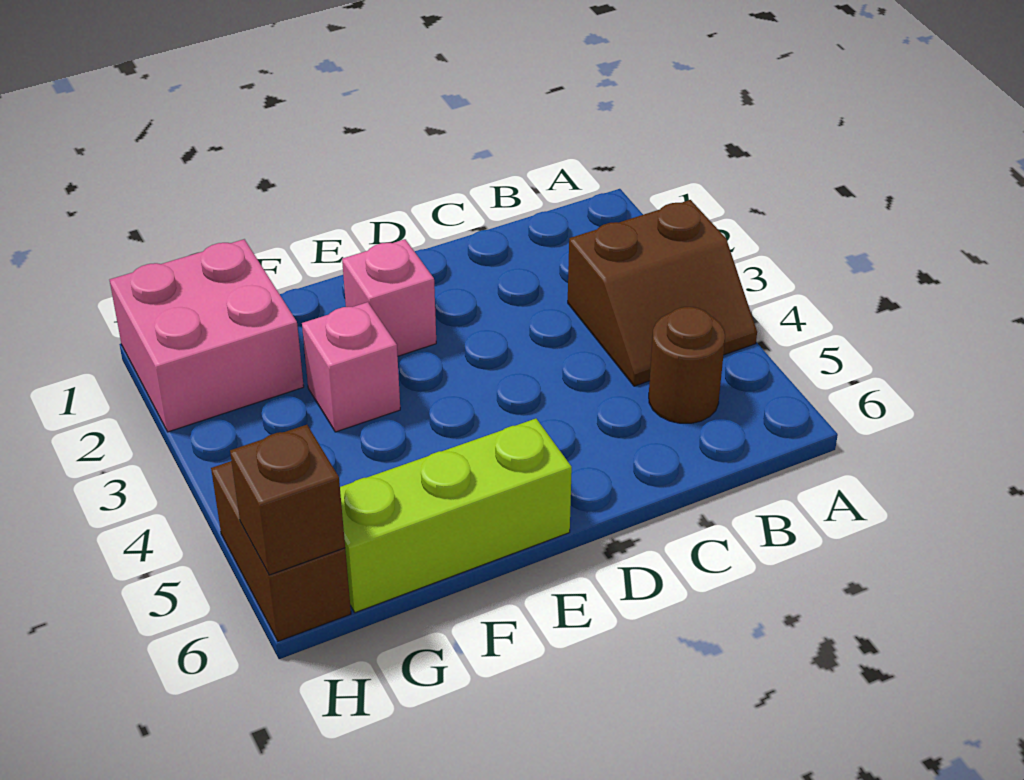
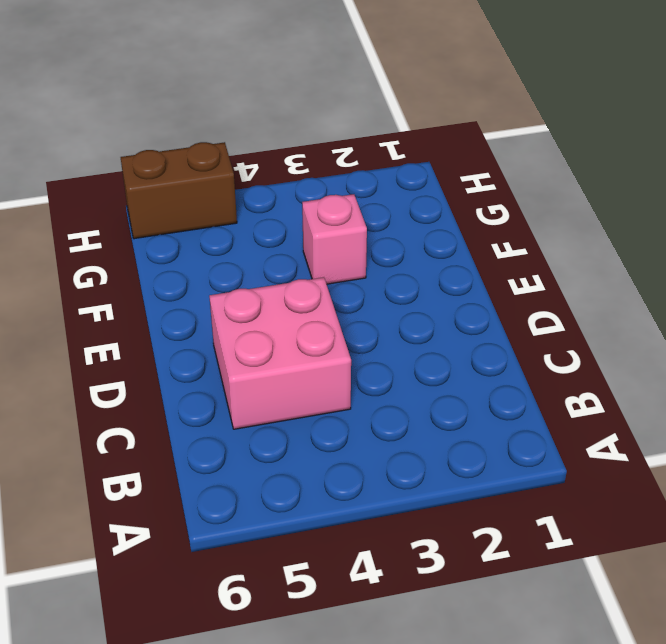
pink 2x2 brick [209,277,351,429] -> pink 2x2 brick moved to [110,239,304,432]
none -> brown 2x2 slope [568,200,757,386]
none -> brown 1x1 round brick [649,307,725,423]

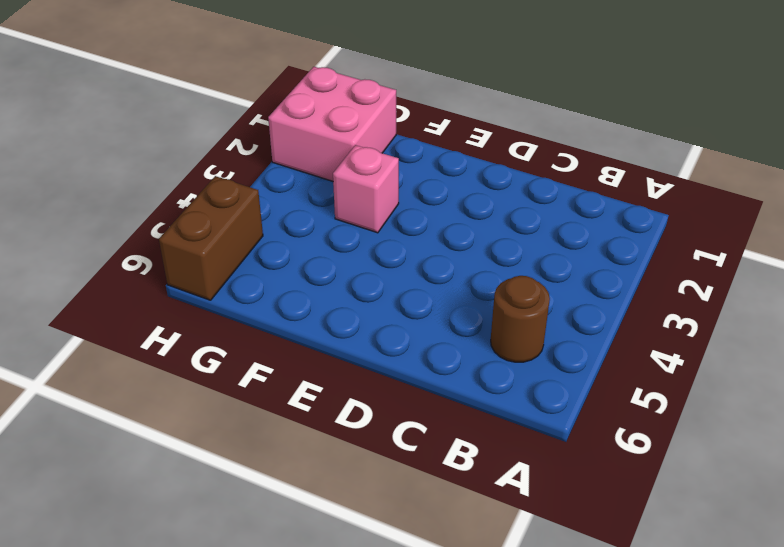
none -> brown 2x2 slope [568,200,757,386]
none -> pink 1x1 brick [342,239,436,356]

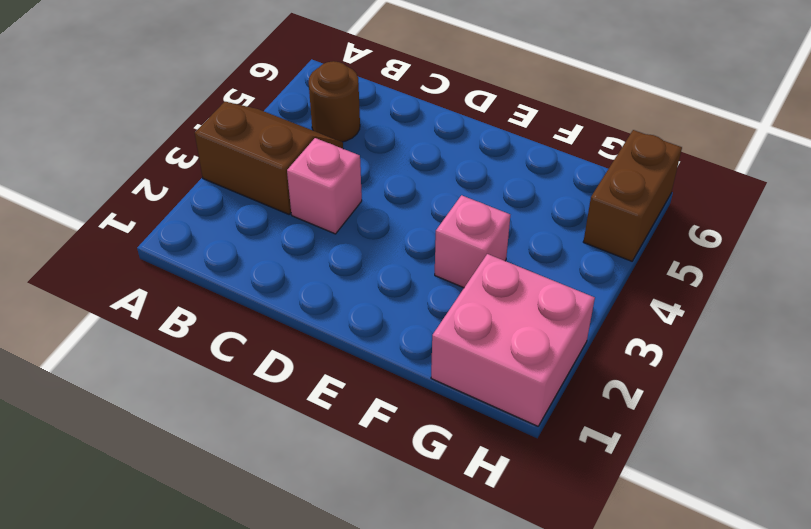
pink 1x1 brick [287,138,362,234] -> pink 1x1 brick moved to [342,239,436,356]
none -> lime 1x3 brick [340,419,572,613]
none -> brown 1x1 brick [230,425,345,575]

